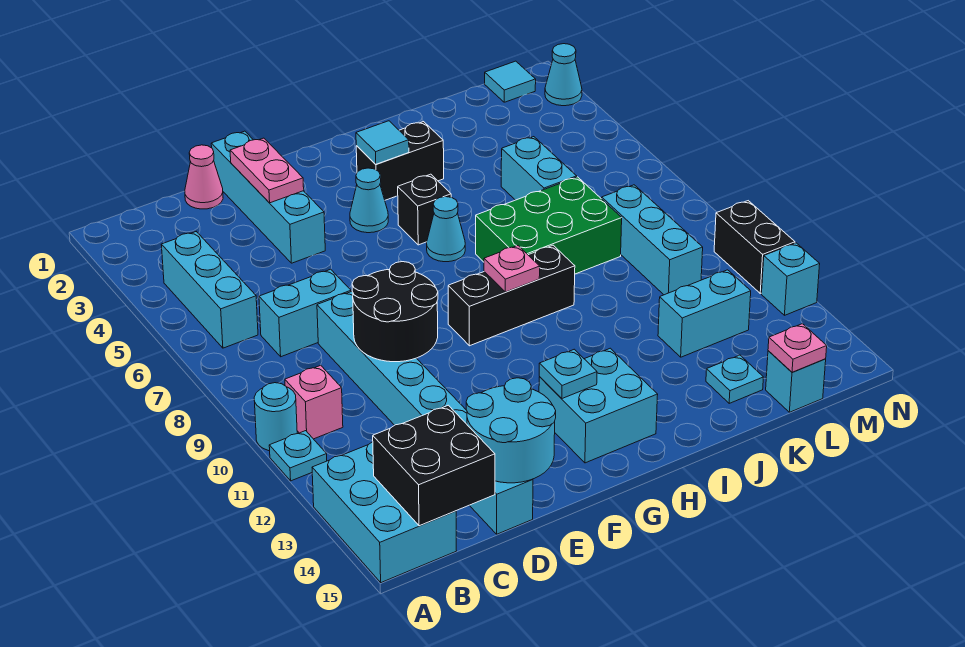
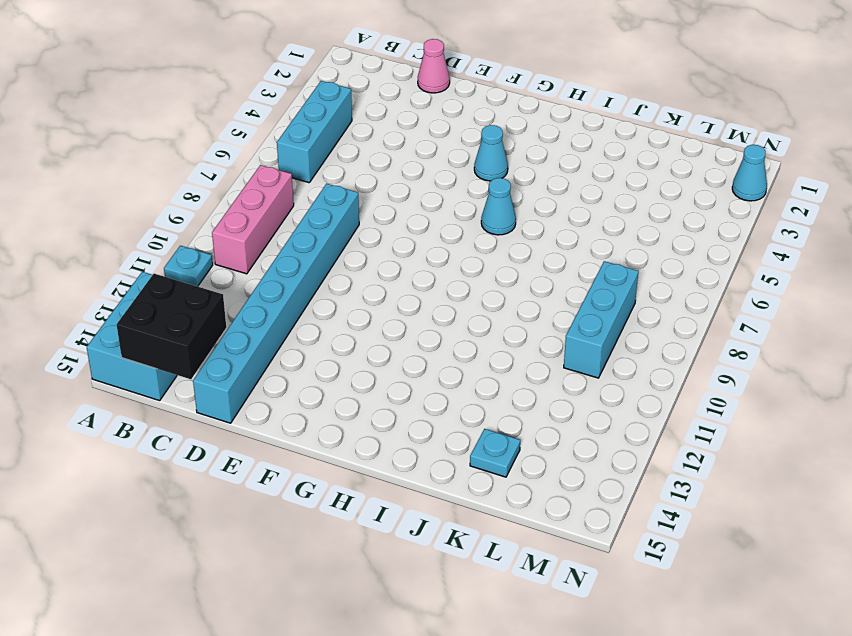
pink 1x3 brick [212,165,294,274] -> pink 1x1 brick [285,365,343,439]
none -> cyan 1x1 round brick [254,383,297,451]
none -> cyan 1x2 brick [259,269,351,357]
none -> cyan 1x4 brick [211,131,325,263]
none -> black 1x3 brick [448,245,575,346]

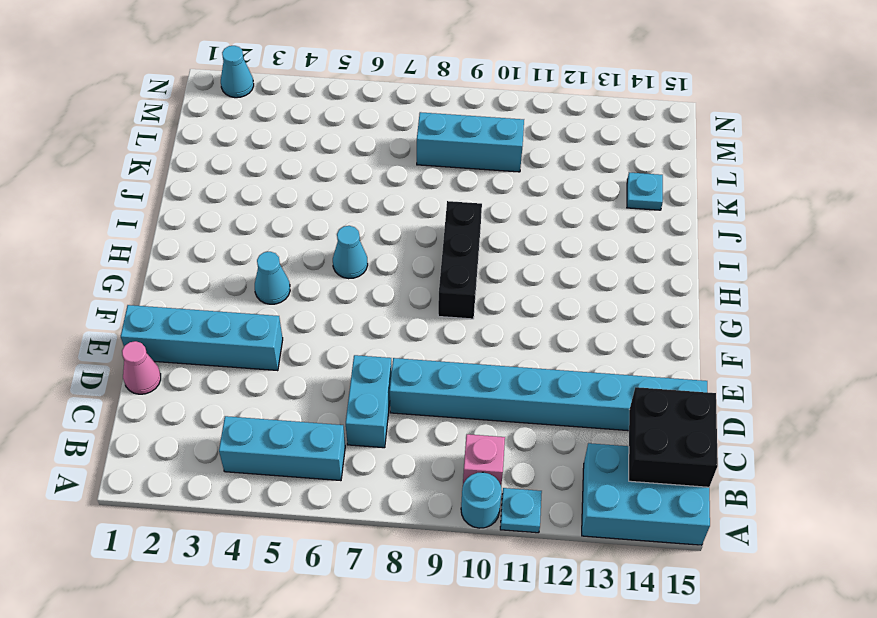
none -> cyan 2x2 brick [539,348,658,463]
none -> black 1x2 brick [356,122,444,200]
none -> black 1x1 brick [398,174,451,245]
none -> green 2x3 brick [476,177,622,274]

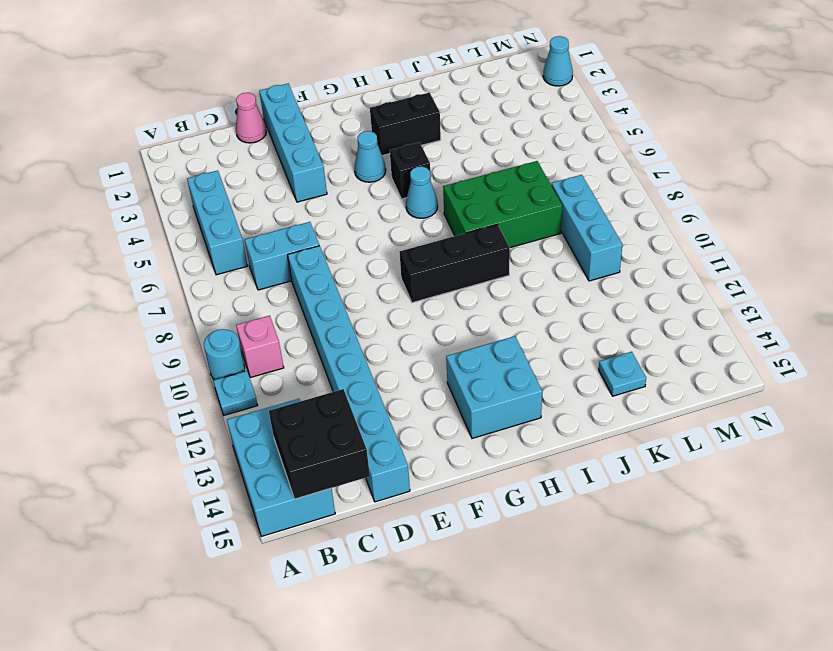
none -> cyan 1x2 brick [501,137,577,200]
none -> cyan 1x2 brick [658,270,751,357]
none -> cyan 1x1 brick [766,351,826,412]
none -> cyan 1x1 tile [485,61,536,102]

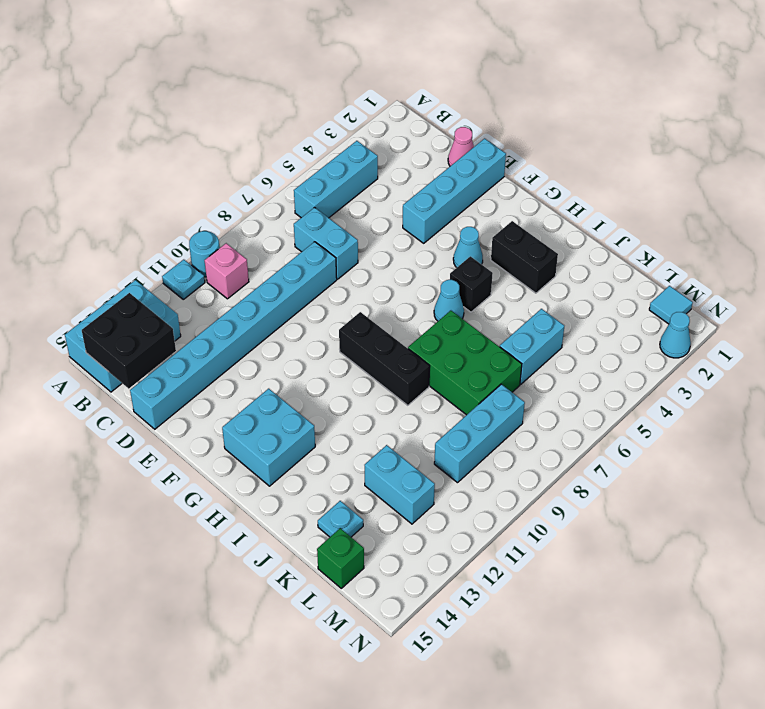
green 1x1 brick [317,528,364,588] -> cyan 1x1 brick [766,351,826,412]
none -> black 1x2 brick [714,201,795,293]
none -> cyan 1x1 brick [762,243,820,315]
none -> black 2x2 round brick [352,262,438,362]
none -> cyan 2x2 round brick [466,378,556,483]

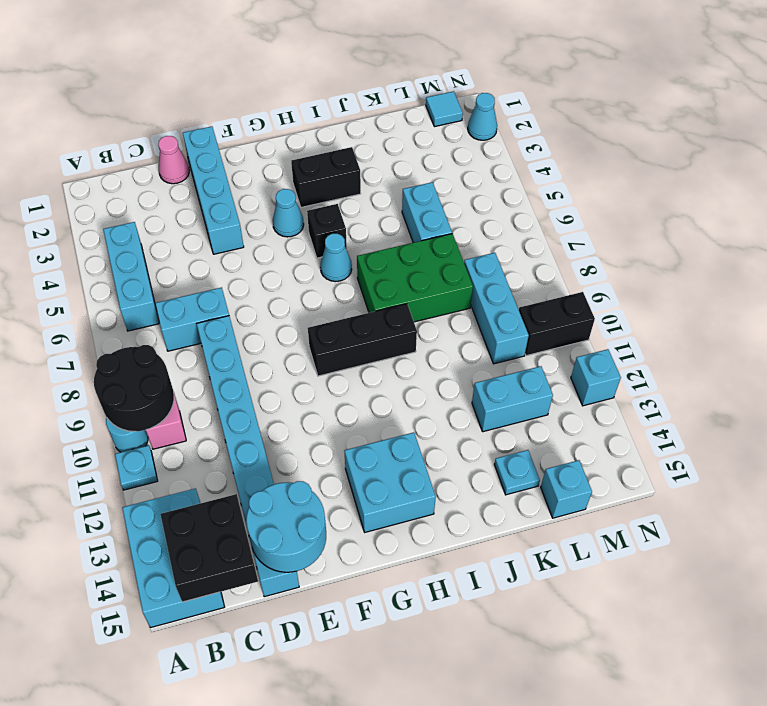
black 2x2 round brick [94,345,174,431] -> black 2x2 round brick moved to [352,262,438,362]
black 1x2 brick [519,292,595,356] -> black 1x2 brick turned to [714,201,795,293]
none -> pink 1x2 plate [230,138,304,203]
none -> cyan 1x1 plate [539,349,597,398]
none -> cyan 1x1 tile [356,121,409,164]
none -> pink 1x1 plate [484,246,540,292]

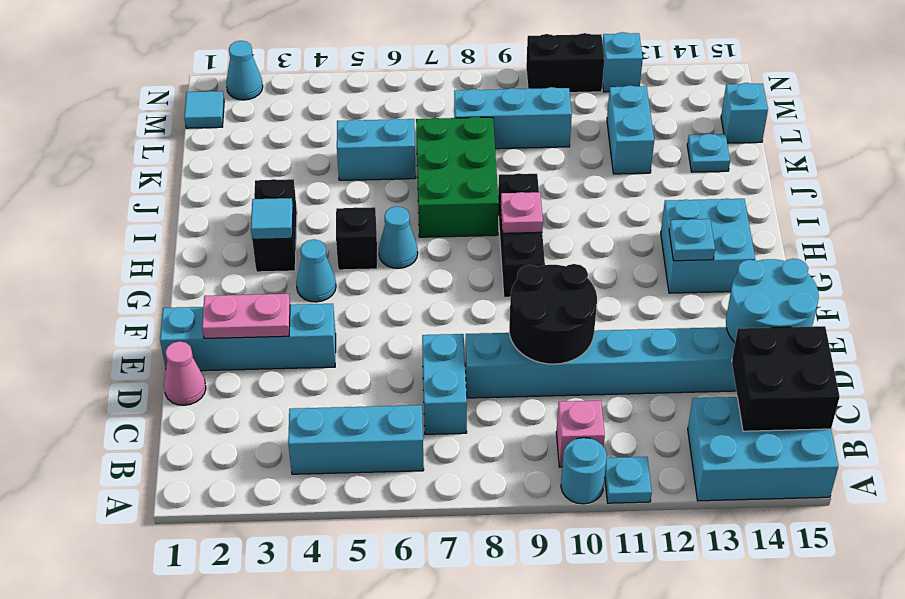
none -> pink 1x1 plate [768,324,827,372]

